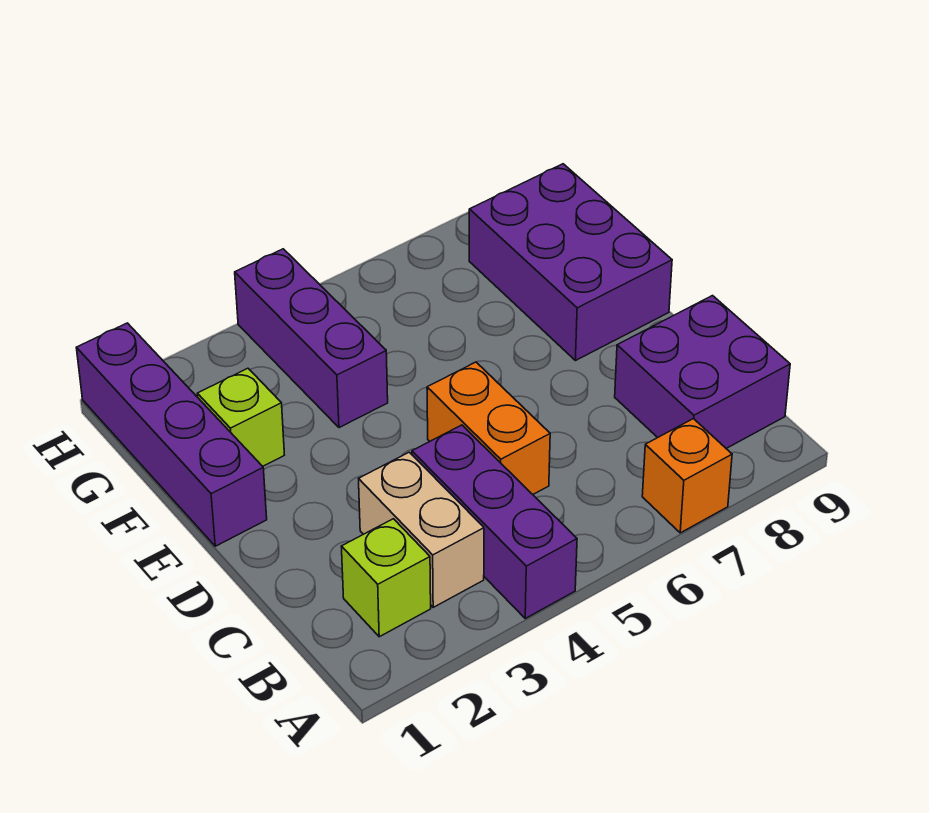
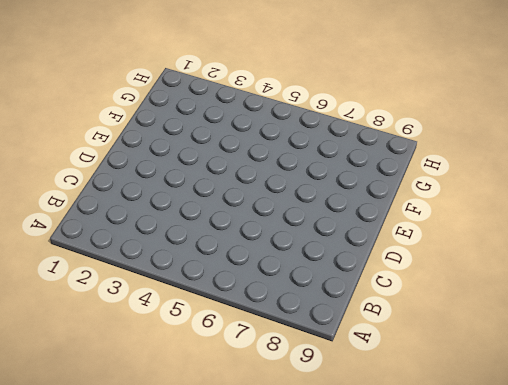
none -> purple 1x3 brick [412,425,577,618]
none -> orange 1x1 brick [642,419,732,533]

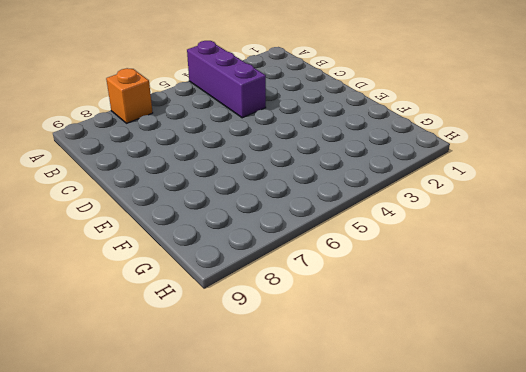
none -> lime 1x1 brick [341,519,431,637]
none -> tan 1x2 brick [359,452,484,607]

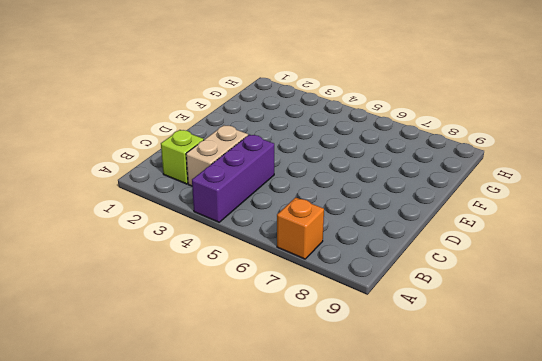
none -> purple 2x2 brick [615,296,790,448]
none -> orange 1x2 brick [427,362,550,494]

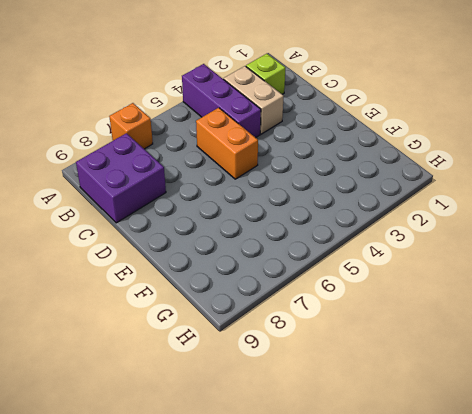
none -> purple 1x4 brick [76,323,267,546]
none -> purple 2x3 brick [469,164,672,361]

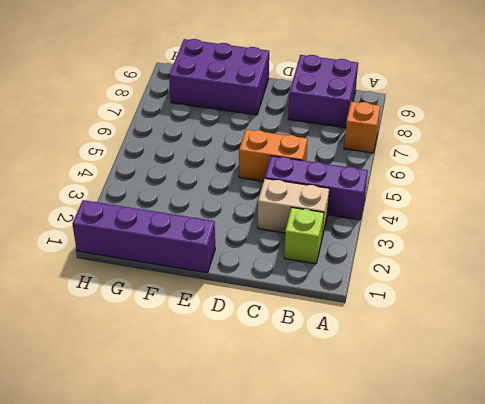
none -> lime 1x1 brick [197,368,284,466]
none -> purple 1x3 brick [235,249,388,428]

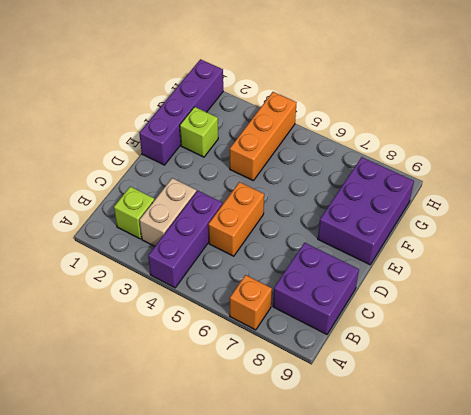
orange 1x3 brick [230,92,297,181] -> purple 1x3 brick [235,249,388,428]

